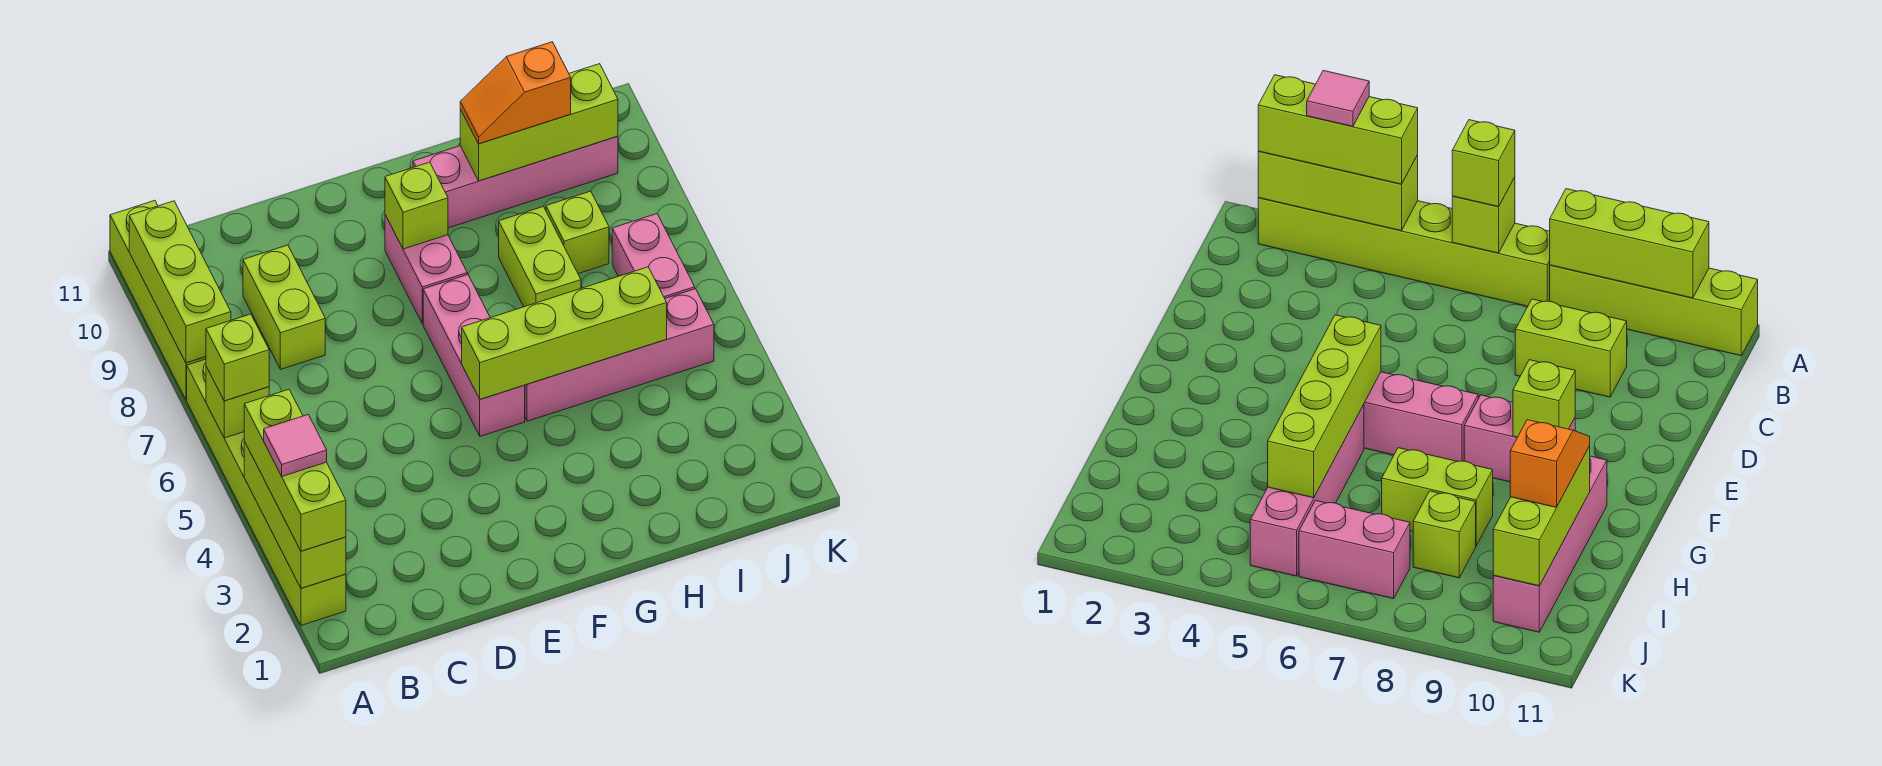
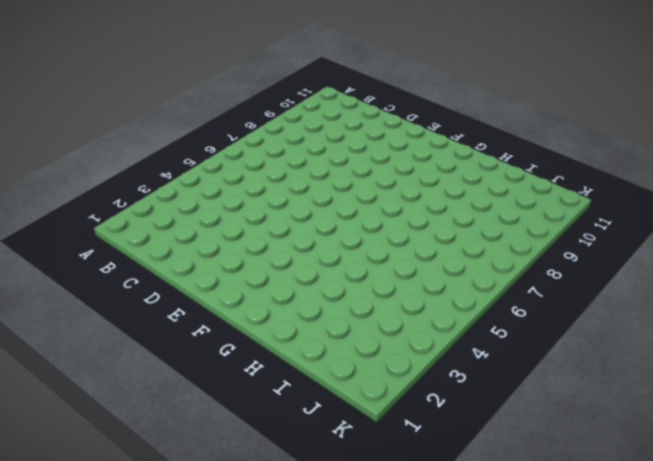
none -> lime 1x6 brick [187,359,346,625]
none -> lime 1x4 brick [110,200,206,400]
none -> lime 1x2 brick [243,245,325,369]

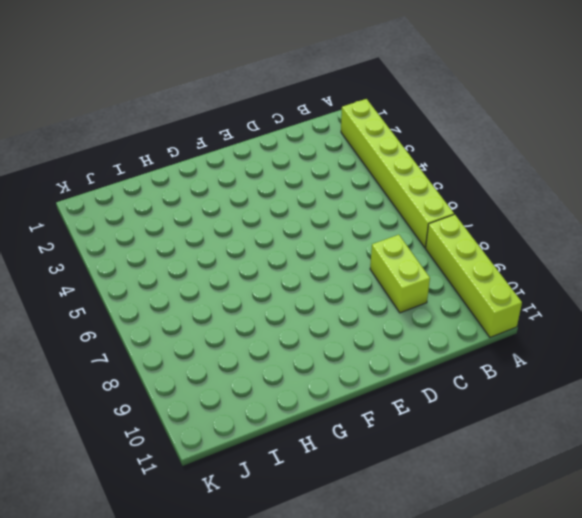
none -> pink 1x3 brick [423,275,525,436]
none -> pink 1x2 brick [385,215,467,324]
none -> pink 1x4 brick [525,289,714,421]

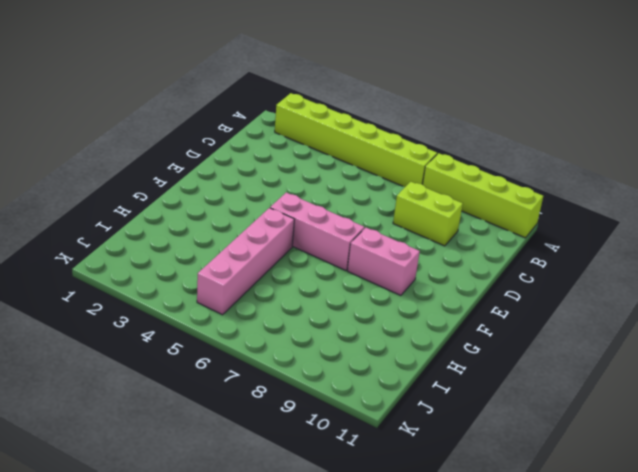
none -> pink 1x4 brick [413,136,618,228]
none -> lime 1x2 brick [499,206,581,307]
none -> lime 1x1 brick [546,191,609,274]

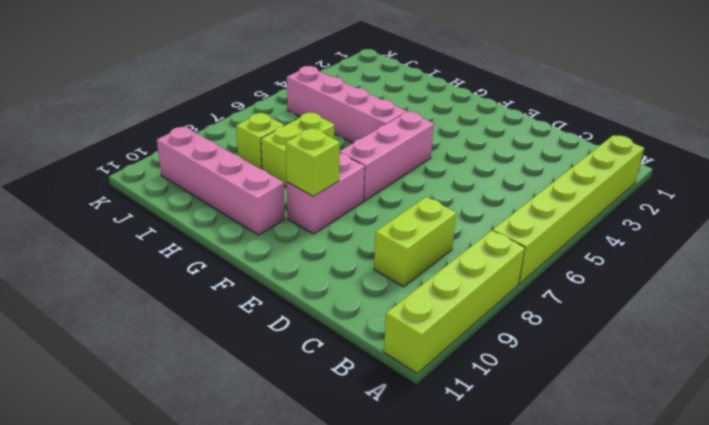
none -> pink 1x2 brick [612,214,695,298]
none -> lime 1x3 brick [244,441,346,588]
none -> lime 1x1 brick [206,367,269,438]

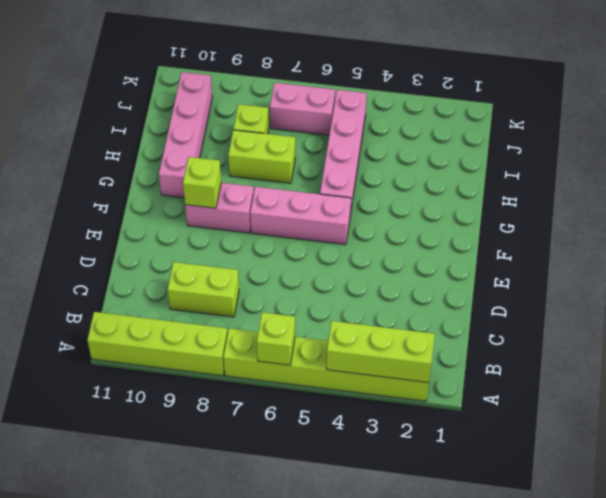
none -> lime 1x3 brick [129,201,231,363]
none -> lime 1x4 brick [462,267,667,399]
none -> lime 1x3 brick [460,64,618,181]

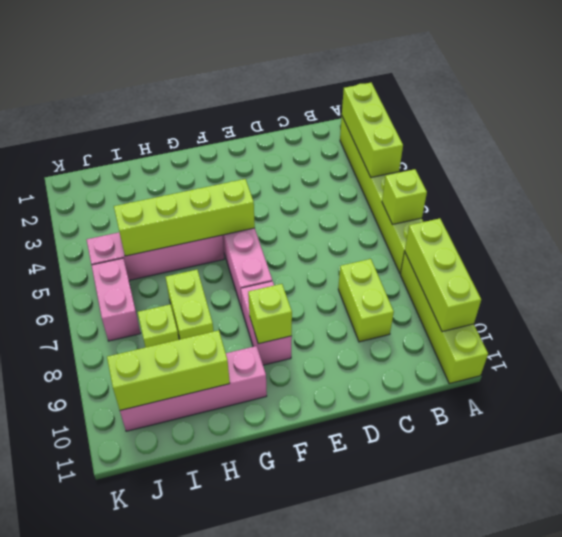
none -> lime 1x3 brick [244,389,346,551]
none -> lime 1x1 brick [206,314,269,401]
none -> orange 1x2 slope [460,42,571,144]

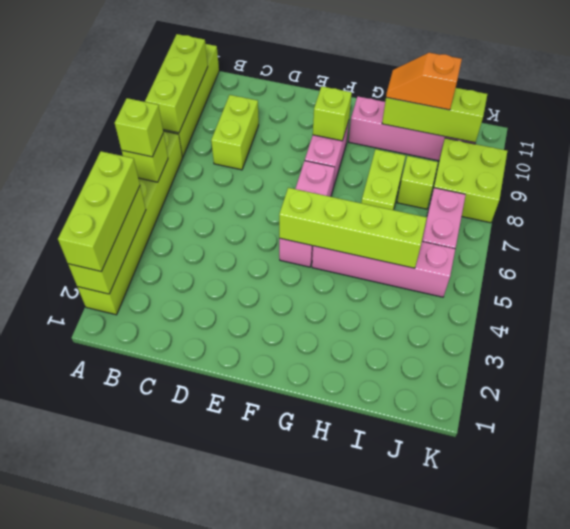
lime 2x2 brick [431,138,507,223] -> none
none -> pink 1x1 tile [264,415,327,476]

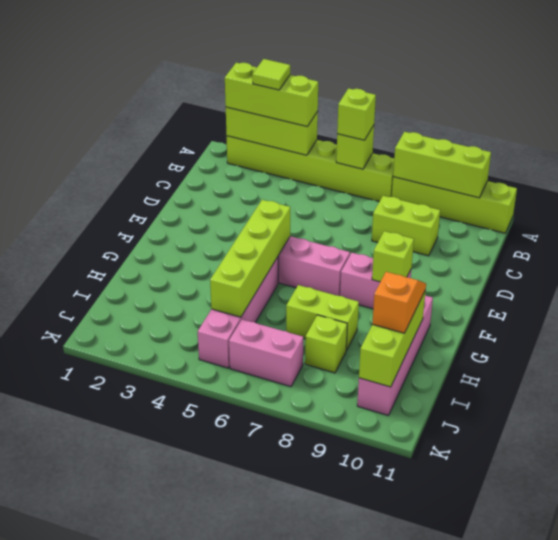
lime 1x1 tile [252,59,290,90] -> pink 1x1 tile [264,415,327,476]

